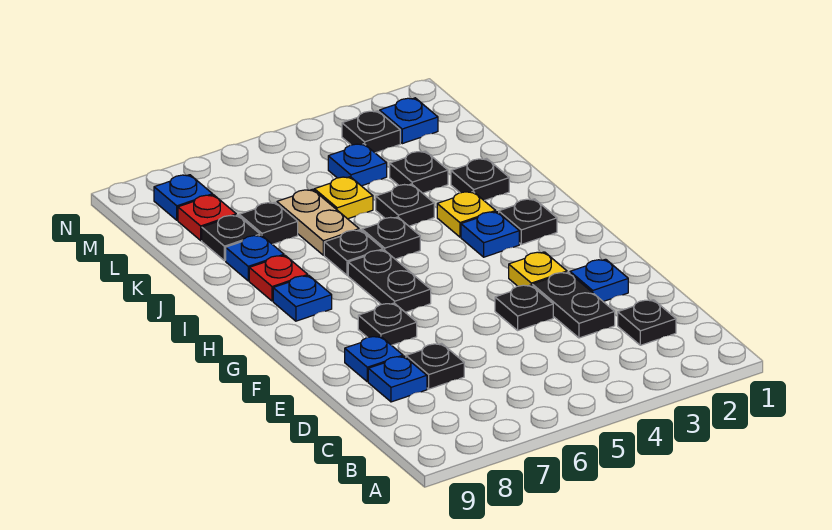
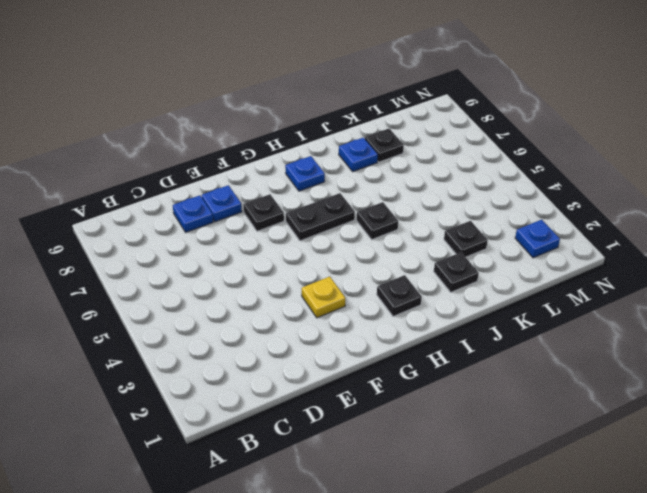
none -> black 1x1 plate [618,300,676,345]
none -> black 1x2 plate [532,272,615,338]
none -> black 1x1 plate [406,343,464,389]
none -> blue 1x1 plate [570,259,628,301]

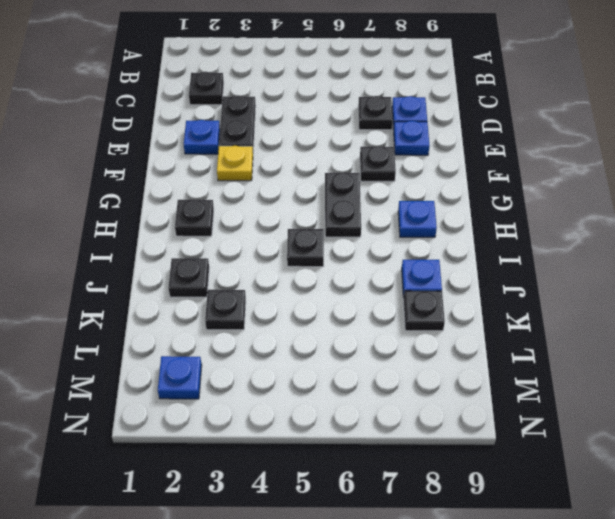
none -> black 1x1 plate [495,285,553,330]
none -> blue 1x1 plate [461,212,519,257]
none -> yellow 1x1 plate [437,191,496,237]
none -> black 1x1 plate [324,230,383,275]

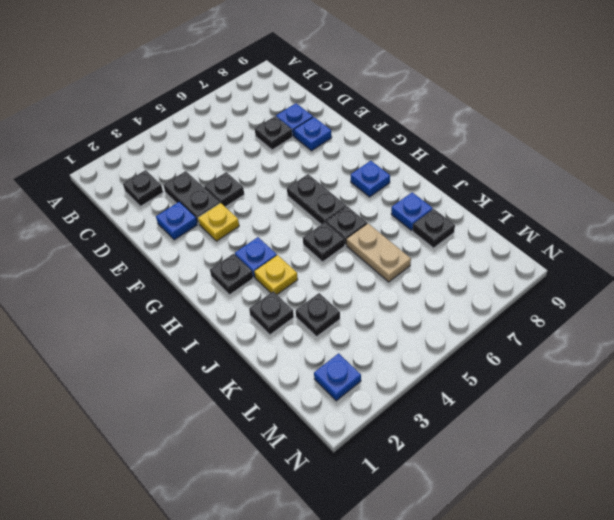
none -> black 1x1 plate [358,303,417,345]
none -> red 1x1 plate [249,255,308,301]
none -> black 1x1 plate [376,184,434,226]
none -> yellow 1x1 plate [314,177,373,219]

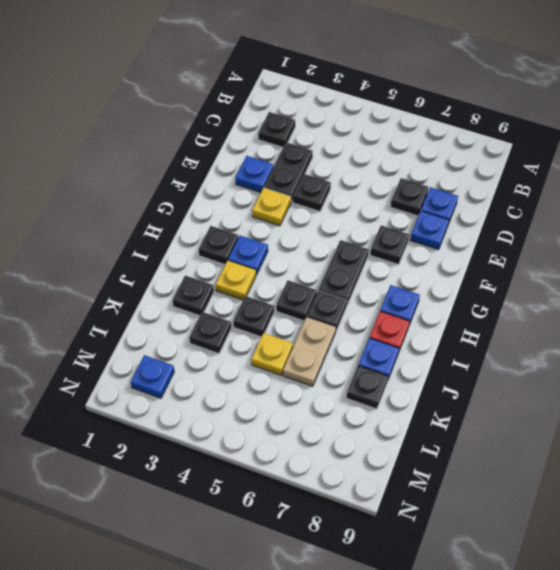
none -> black 1x1 plate [239,202,298,244]
none -> blue 1x1 plate [328,144,387,186]
none -> red 1x1 plate [178,195,236,240]
none -> black 1x1 plate [342,111,400,153]

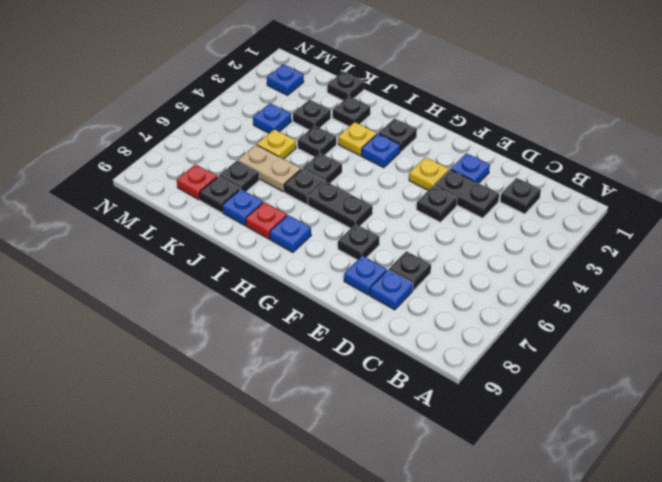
black 1x1 plate [327,71,364,101] -> black 1x1 plate moved to [342,111,400,153]
none -> blue 1x1 plate [154,175,213,220]

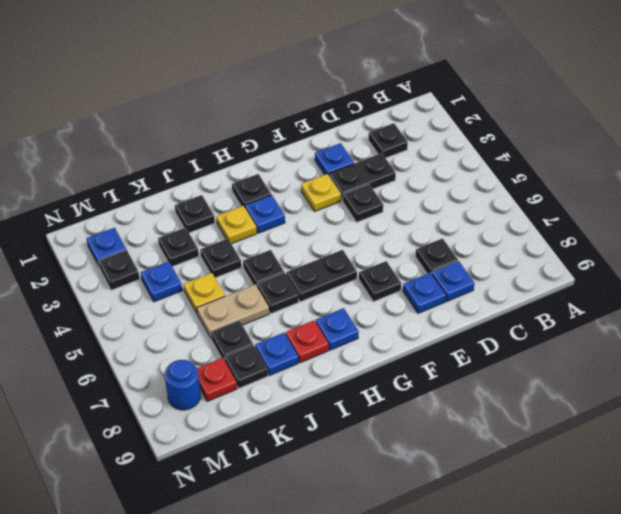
blue 1x1 round brick [165,360,200,410] -> blue 1x1 plate [154,175,213,220]

